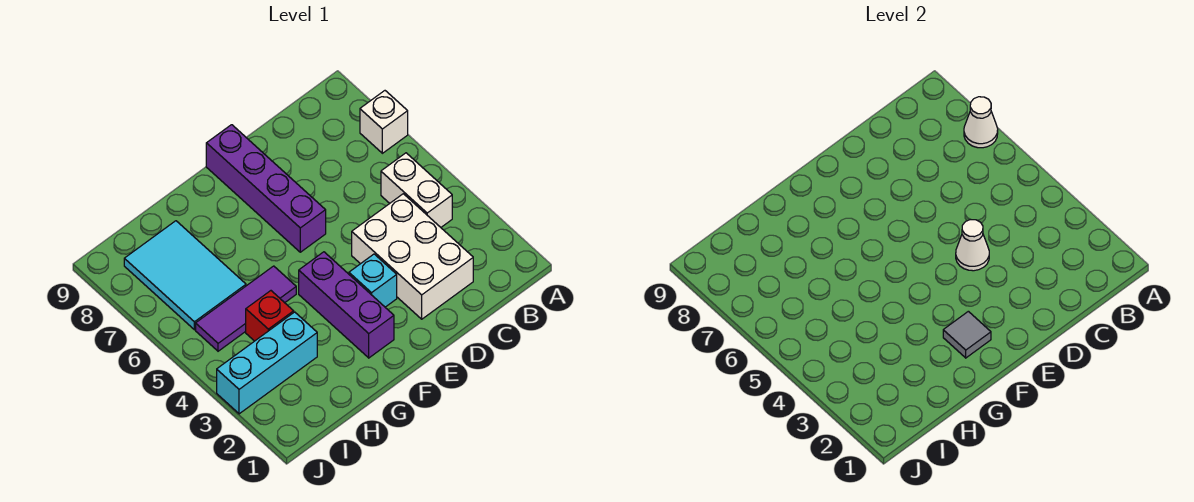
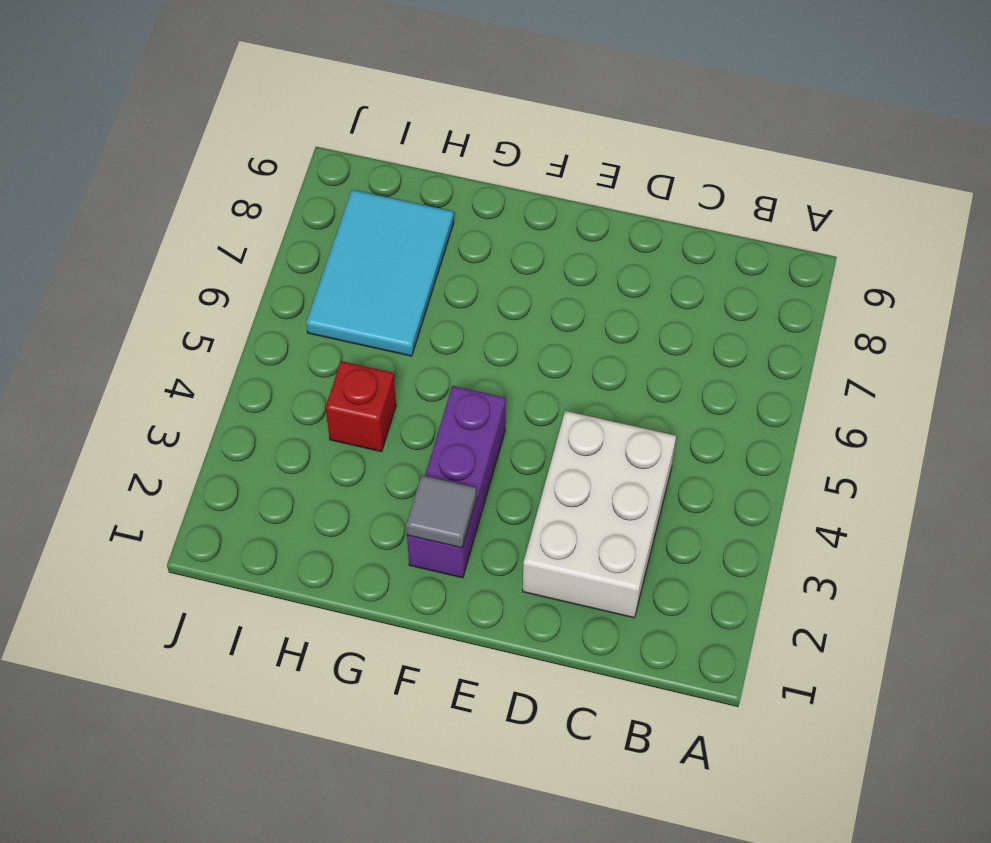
none -> white 1x1 brick [360,91,408,153]
none -> white 1x2 brick [381,153,452,227]
none -> cyan 1x1 brick [349,254,397,307]

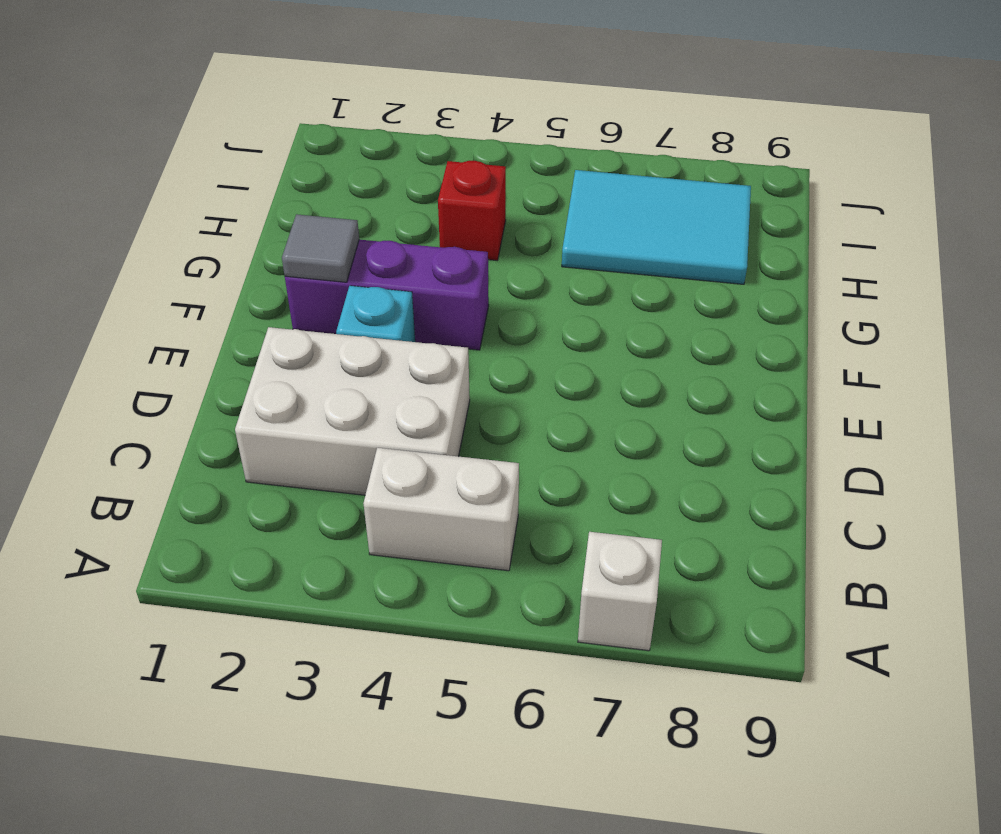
none -> purple 1x4 brick [206,125,326,252]
none -> purple 1x3 tile [196,266,296,351]
none -> cyan 1x3 brick [217,312,317,414]

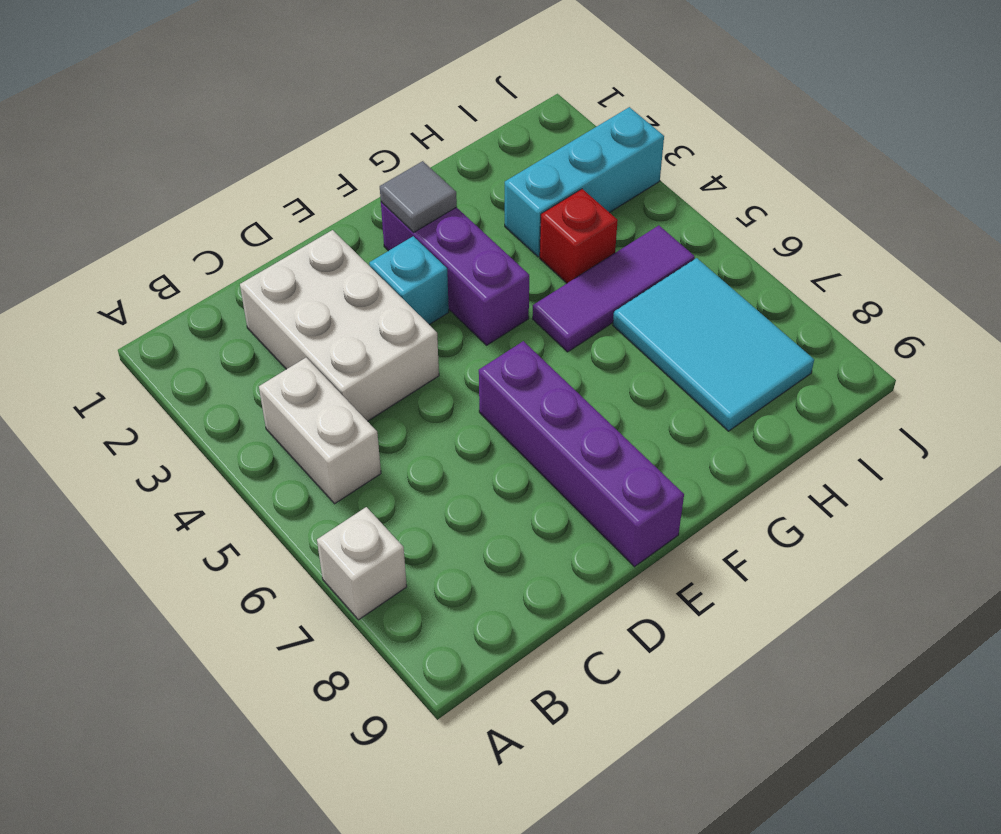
none -> white 1x1 cone [964,97,998,148]
none -> white 1x1 cone [956,220,989,271]

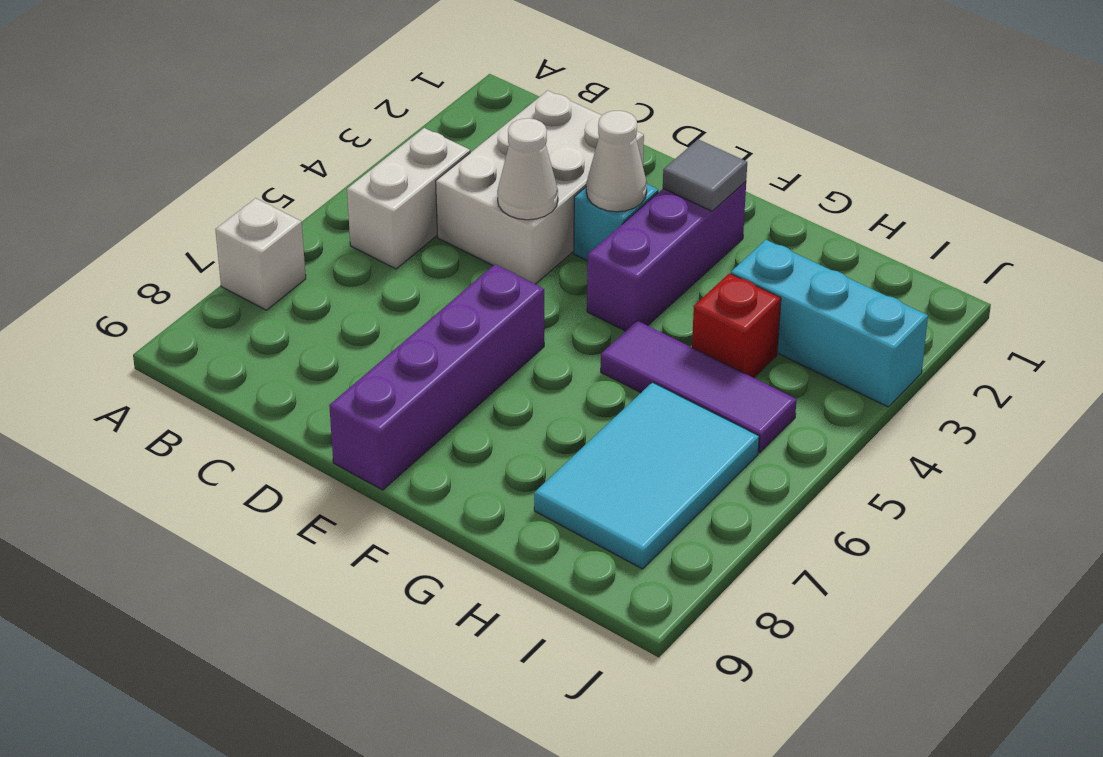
white 1x1 cone [586,111,647,212] -> white 1x1 cone moved to [964,97,998,148]

